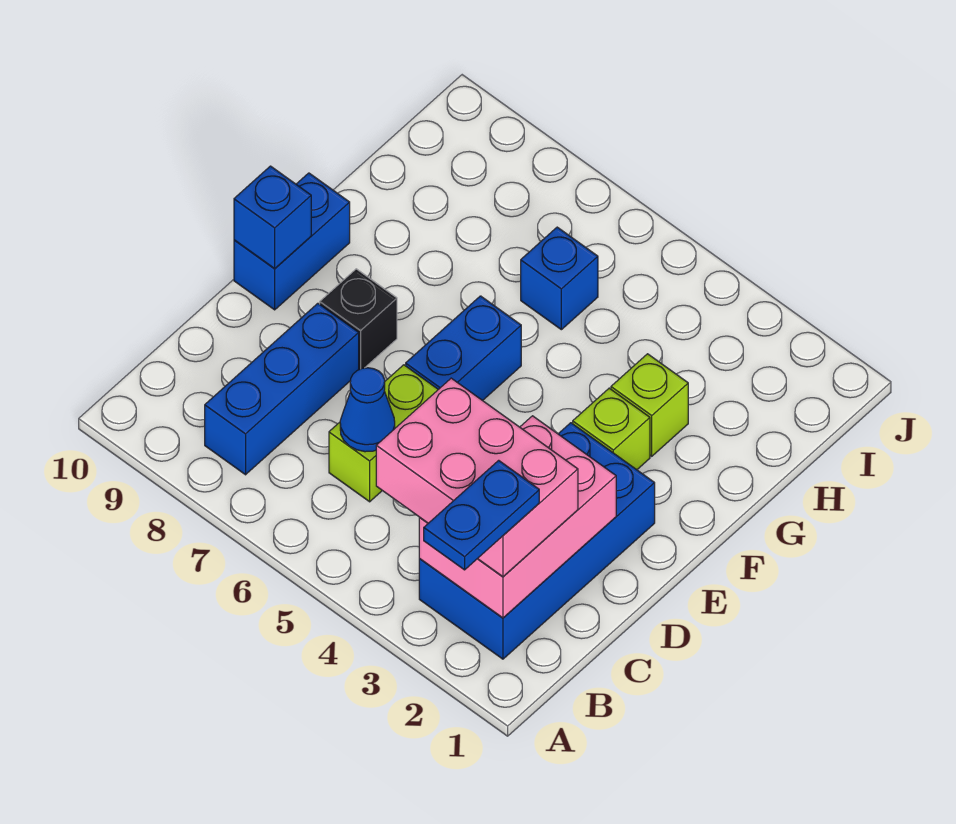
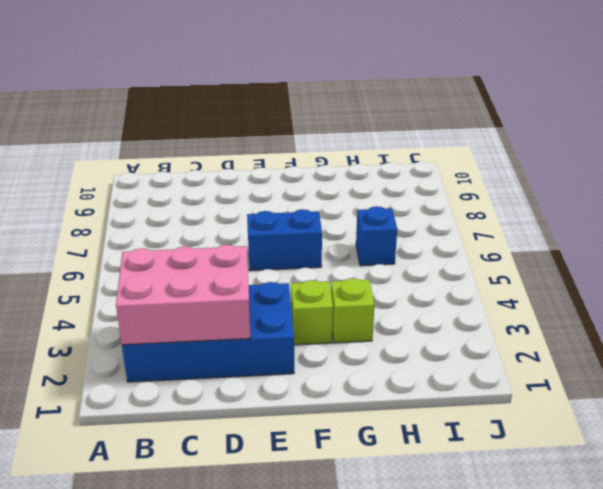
none -> blue 1x3 brick [205,303,359,475]
none -> lime 1x2 brick [329,365,438,502]
none -> black 1x1 brick [320,269,397,370]

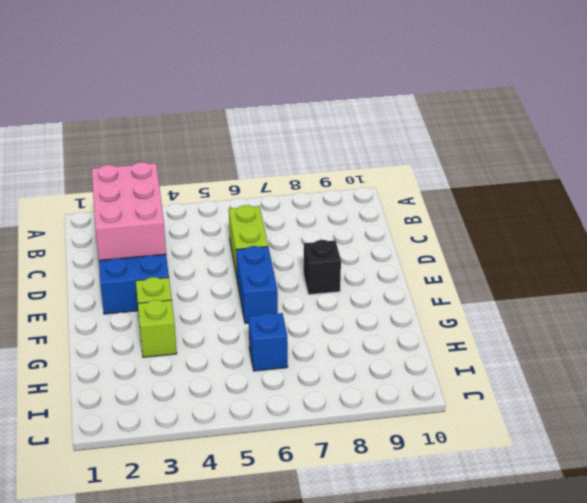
none -> blue 1x3 brick [205,303,359,475]
none -> blue 1x2 brick [234,173,350,310]
none -> blue 1x1 cone [340,368,395,452]

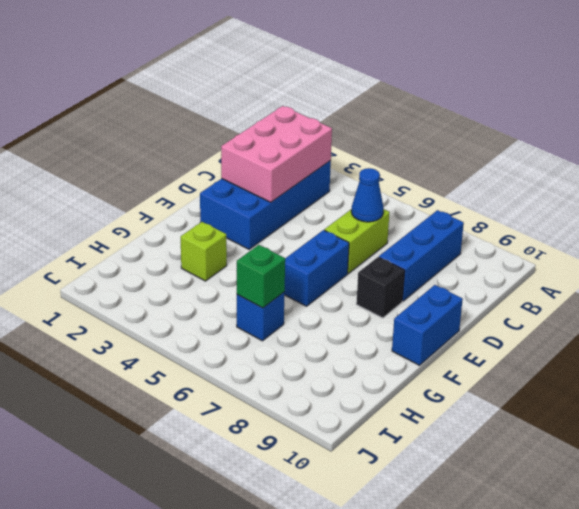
green 1x1 brick [237,245,285,308] -> none
none -> lime 1x1 brick [573,388,650,470]
none -> blue 1x1 brick [234,166,311,268]
none -> pink 2x3 brick [376,378,578,577]

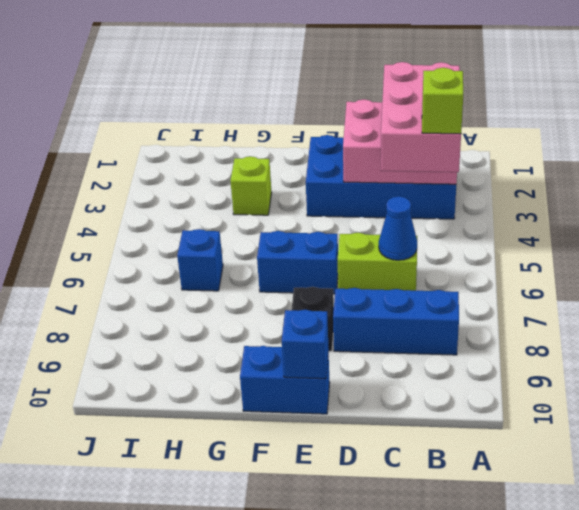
lime 1x1 brick [422,68,463,134] -> lime 1x1 brick moved to [573,388,650,470]
none -> blue 1x2 plate [424,460,539,570]

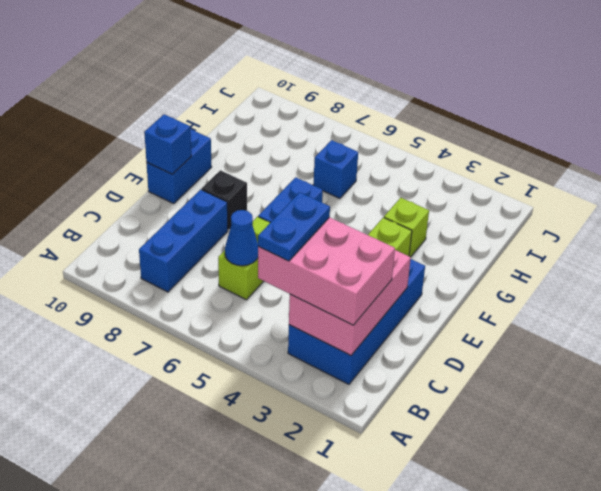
blue 1x2 plate [258,192,330,261] -> blue 1x2 plate moved to [424,460,539,570]

